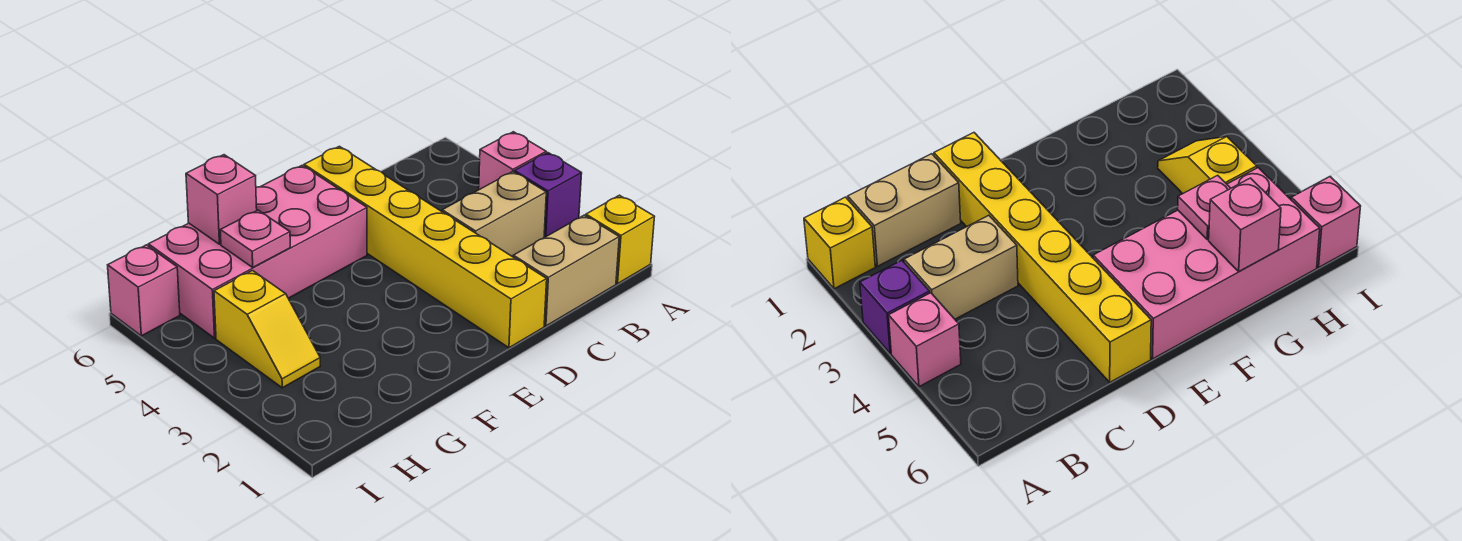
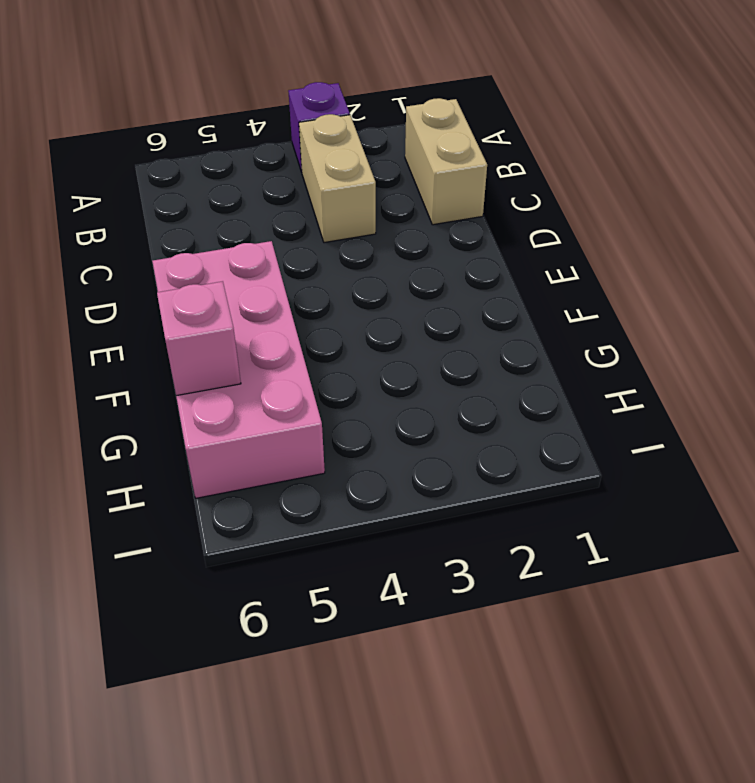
none -> yellow 1x1 brick [586,195,655,284]
none -> pink 1x1 brick [479,132,546,190]

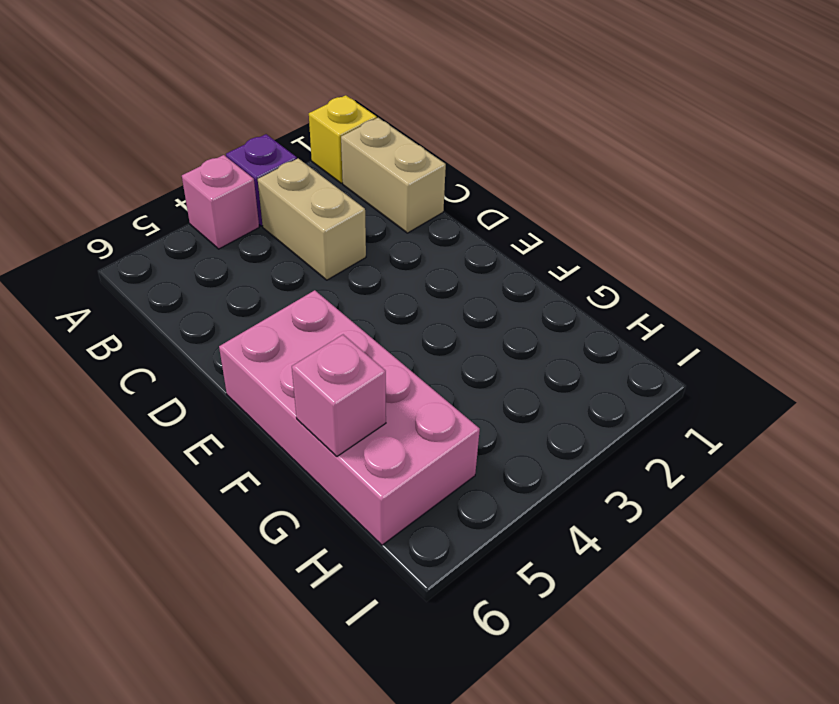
none -> yellow 1x6 brick [304,146,547,348]
none -> yellow 1x2 slope [214,271,320,388]

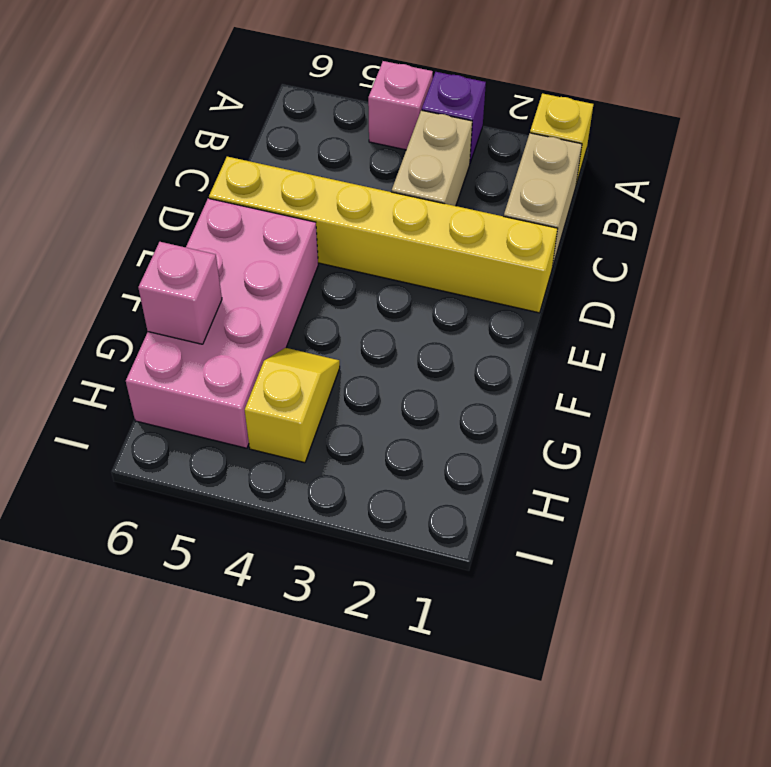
yellow 1x2 slope [245,348,340,463] -> yellow 1x2 slope turned to [214,271,320,388]
none -> pink 1x1 brick [108,245,180,336]
none -> pink 1x1 plate [220,210,290,267]

